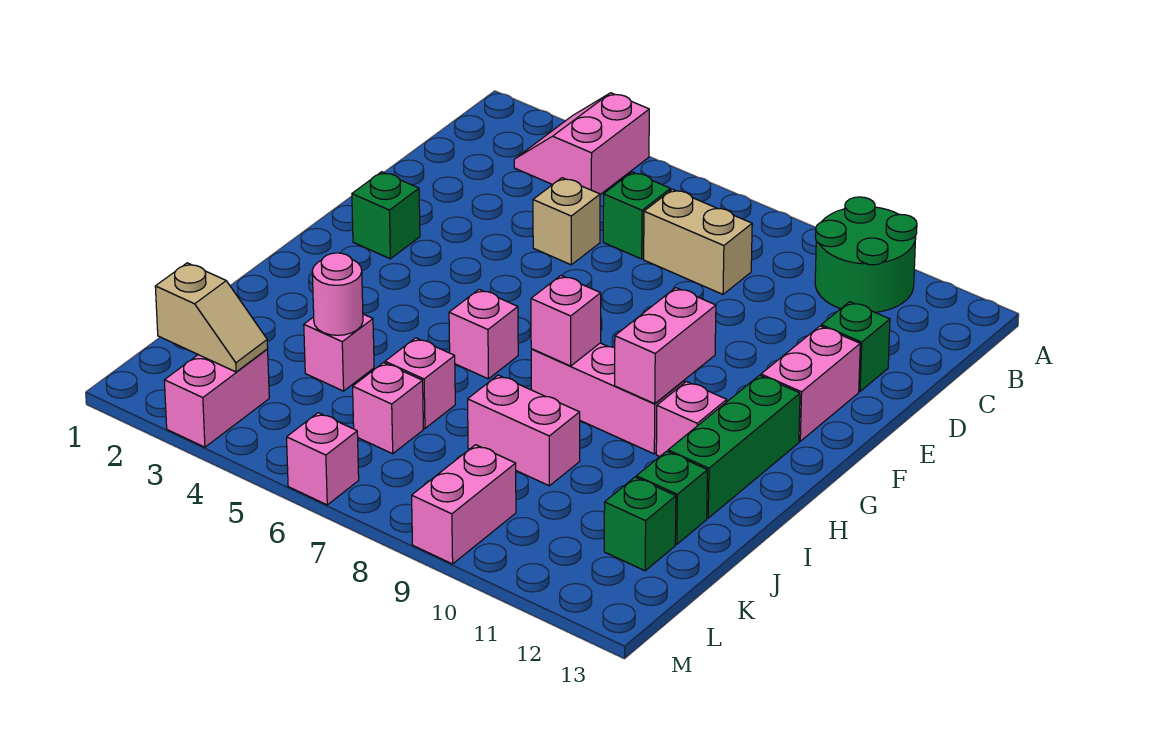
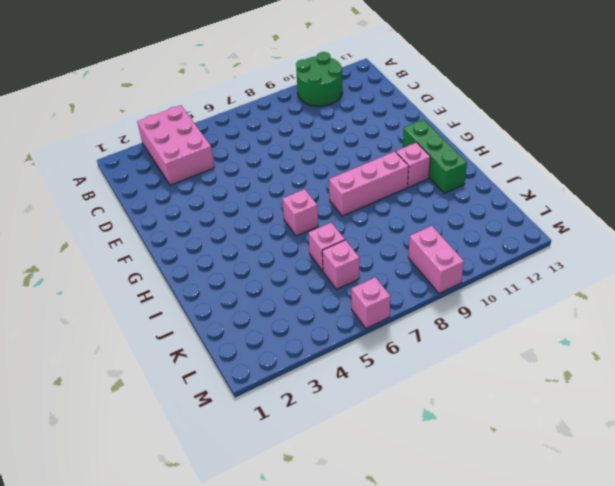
pink 2x3 brick [137,105,214,185] -> pink 2x2 slope [514,93,649,194]
none -> green 1x1 brick [603,172,671,259]
none -> tan 1x2 brick [644,189,752,294]
none -> tan 1x1 brick [533,178,600,265]

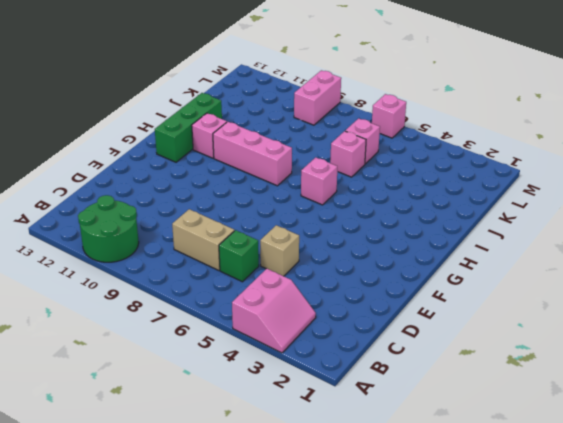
none -> green 1x1 brick [821,302,890,391]
none -> pink 1x2 brick [761,326,860,441]
none -> green 1x1 brick [352,172,420,259]

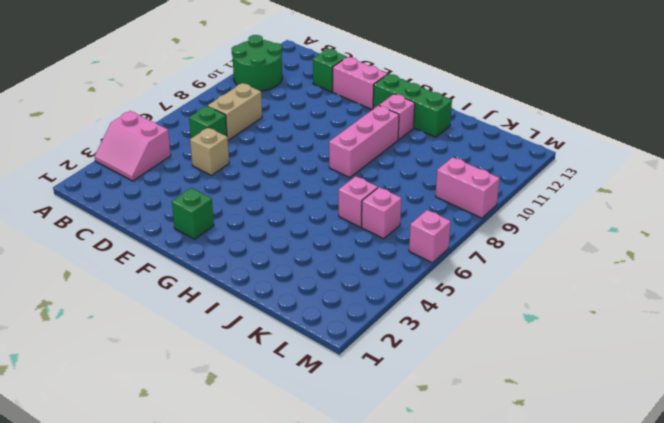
none -> pink 1x1 brick [449,289,518,379]
none -> pink 1x1 brick [304,314,374,391]
none -> pink 1x2 brick [468,375,580,486]

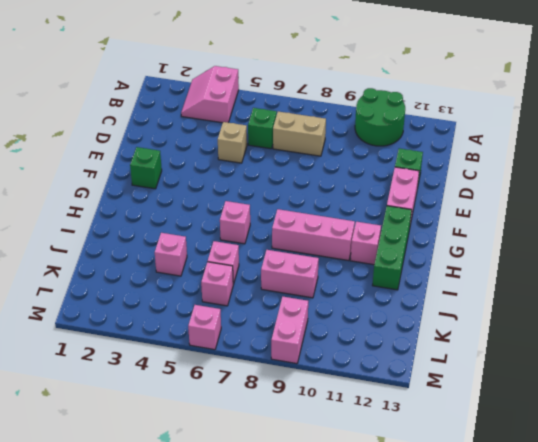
none -> green 1x1 brick [636,451,707,544]
none -> green 1x1 brick [604,477,676,571]
none -> pink 1x2 brick [164,349,269,447]

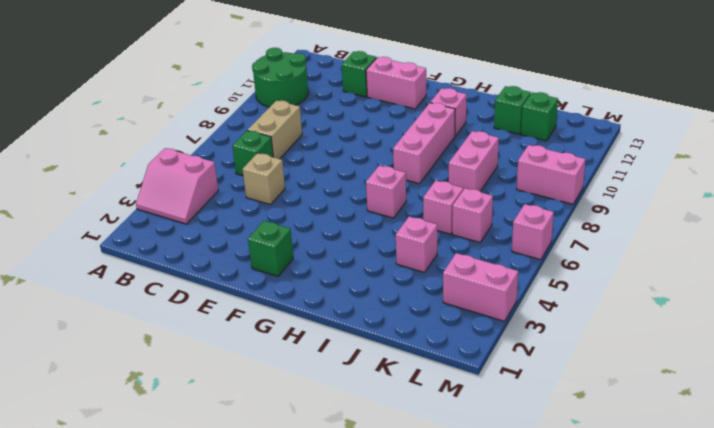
none -> green 1x3 brick [668,375,800,518]
none -> pink 1x2 brick [615,288,716,404]
none -> pink 1x1 brick [531,275,601,366]

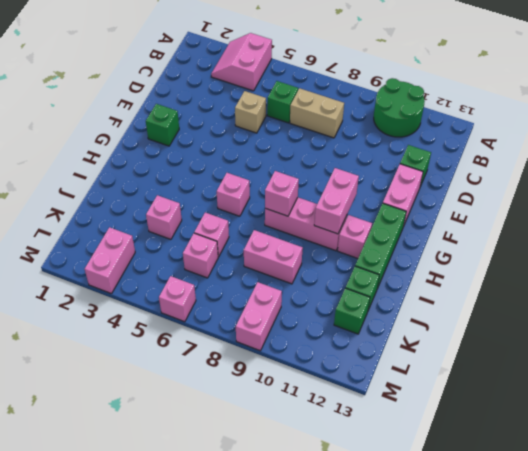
none -> pink 1x1 round brick [312,253,363,335]
none -> tan 1x2 slope [155,263,268,372]

